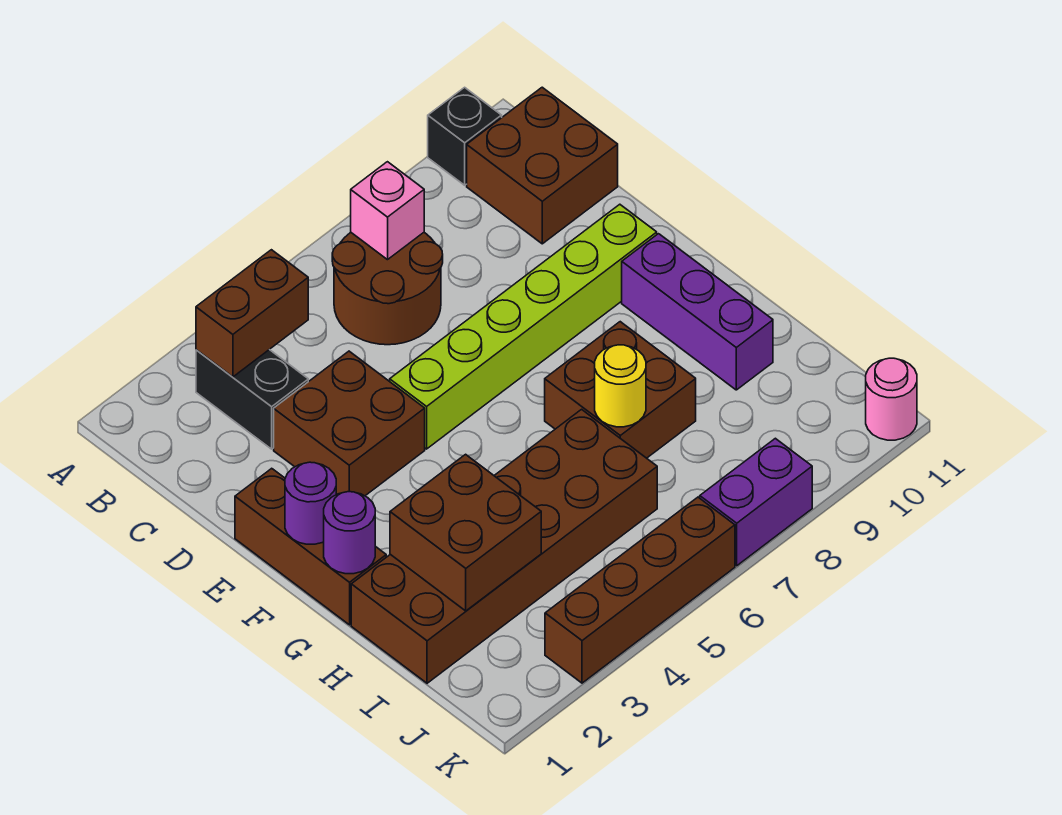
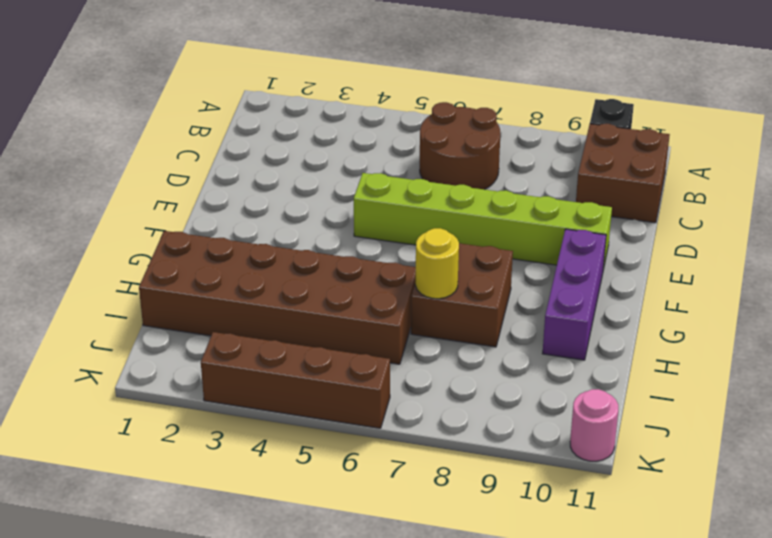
none -> black 1x2 brick [196,350,308,449]
none -> brown 2x2 brick [274,351,425,496]
none -> brown 1x3 brick [235,468,386,625]

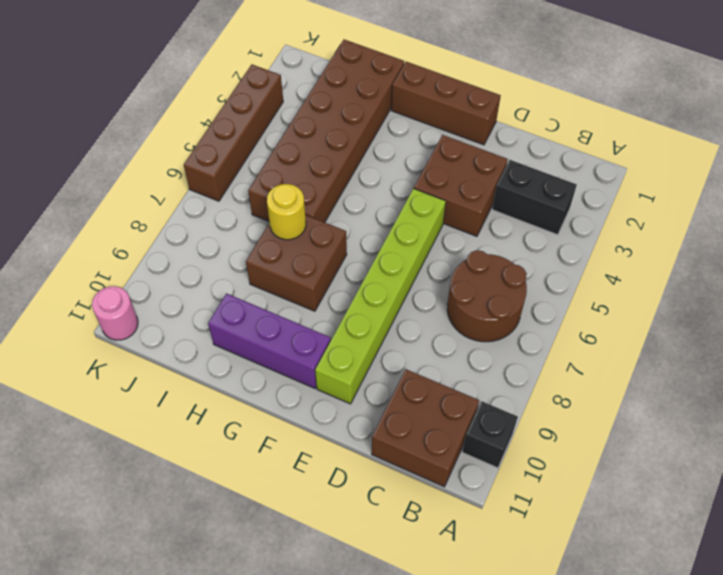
none -> purple 1x2 brick [700,438,812,566]
none -> brown 1x2 brick [196,250,308,377]
none -> pink 1x1 brick [351,162,424,260]

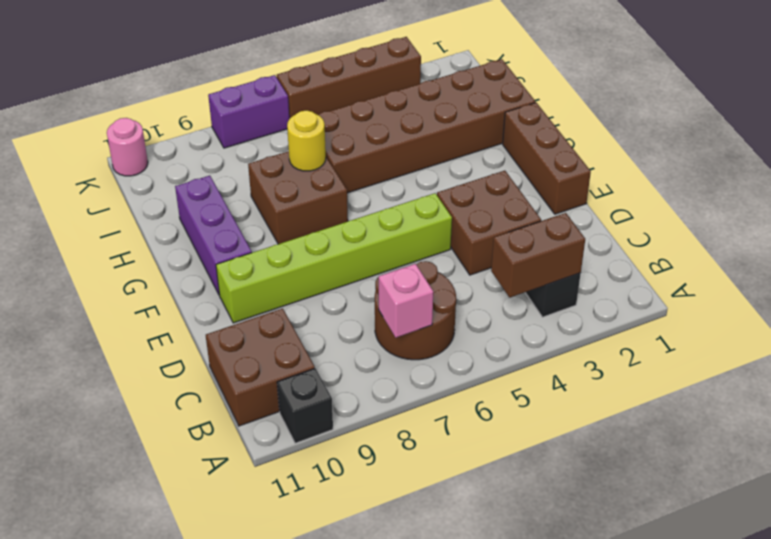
none -> purple 1x1 round brick [285,462,336,544]
none -> purple 1x1 round brick [324,492,375,574]
none -> brown 2x2 brick [390,454,541,611]

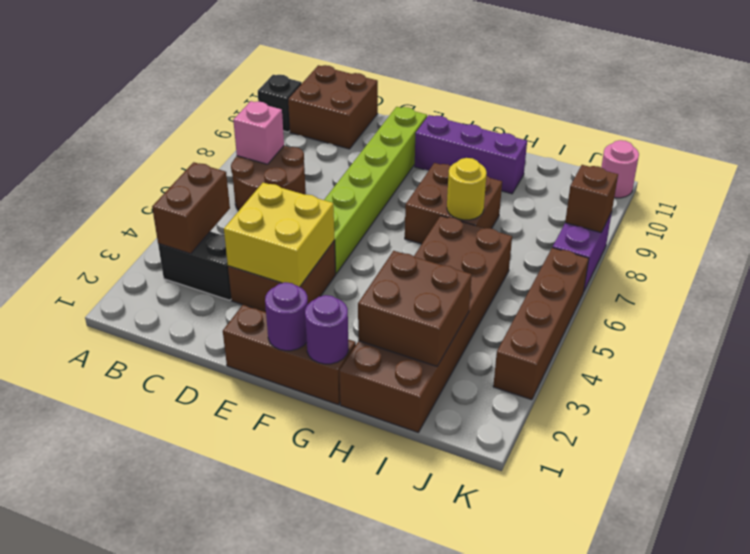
yellow 2x2 brick [224,183,334,287] -> none
brown 1x1 brick [565,165,618,232] -> none

